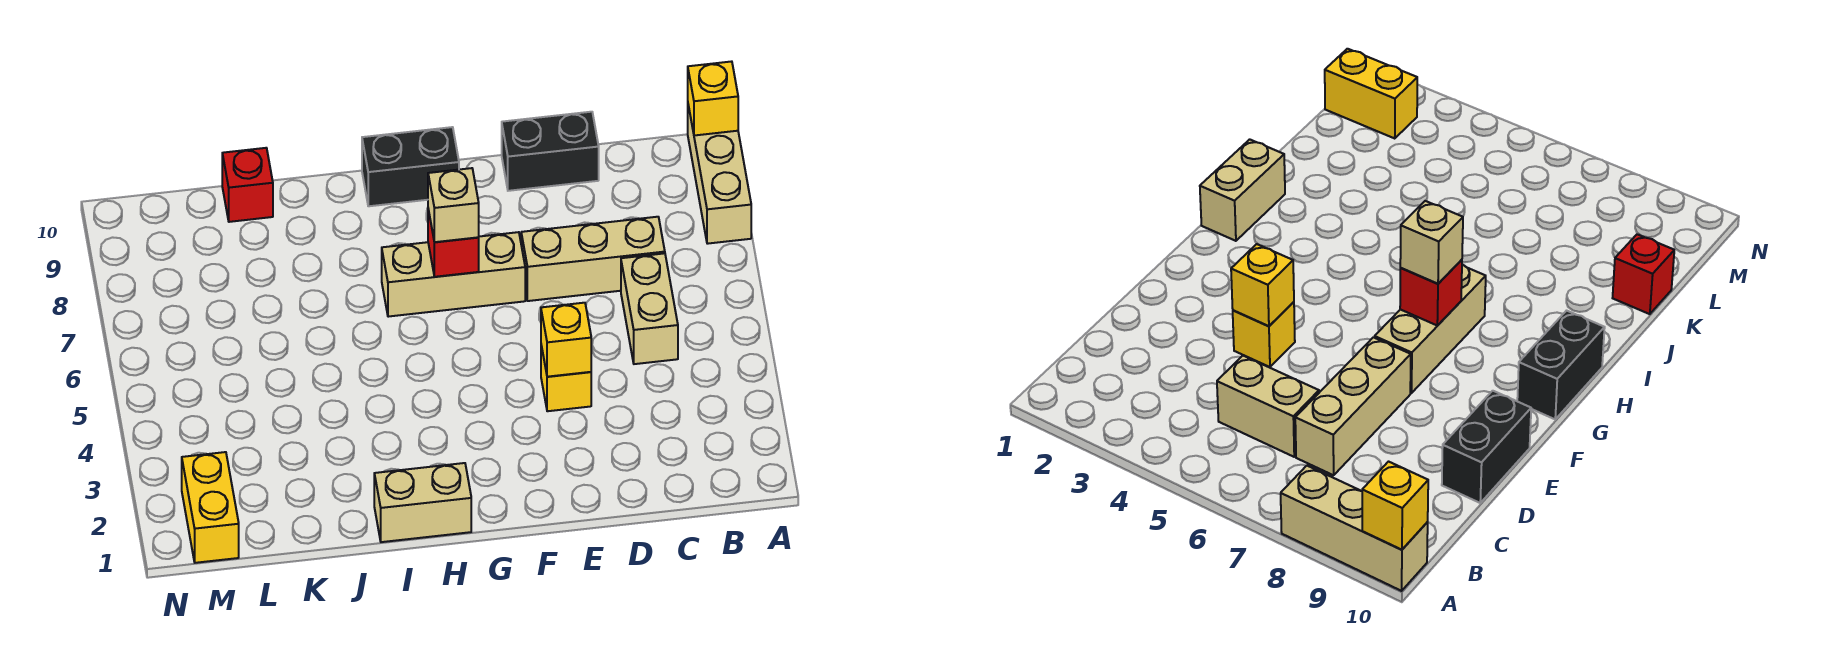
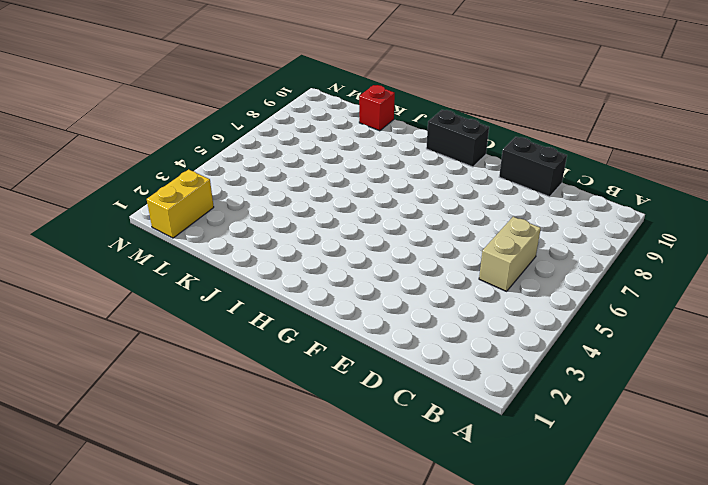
none -> tan 1x3 brick [688,105,751,244]
none -> tan 1x3 brick [521,217,665,301]
none -> yellow 1x1 brick [541,346,591,411]

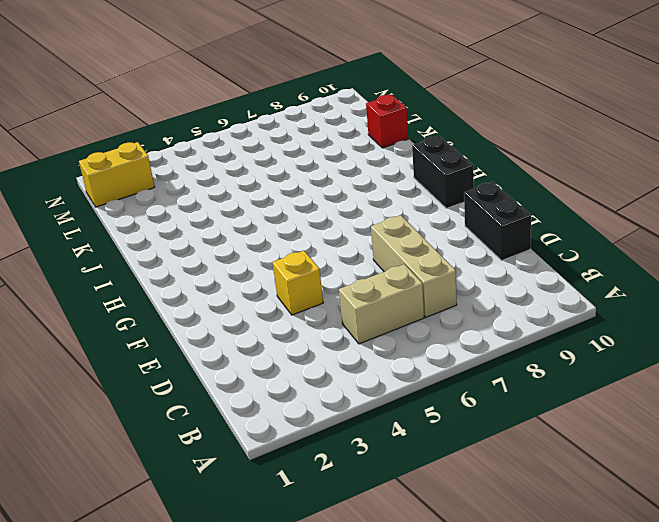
none -> tan 1x3 brick [688,105,751,244]
none -> tan 1x3 brick [382,232,525,317]
none -> tan 1x2 brick [374,463,471,542]

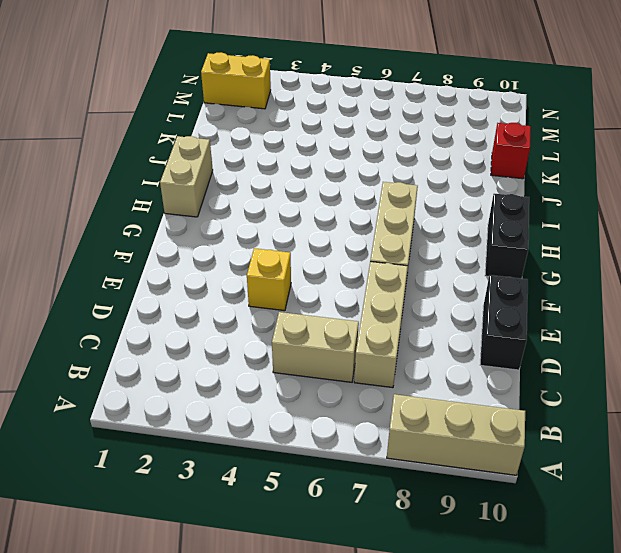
none -> yellow 1x1 brick [688,61,738,136]
none -> yellow 1x1 brick [541,303,591,377]
none -> red 1x1 brick [428,209,479,277]

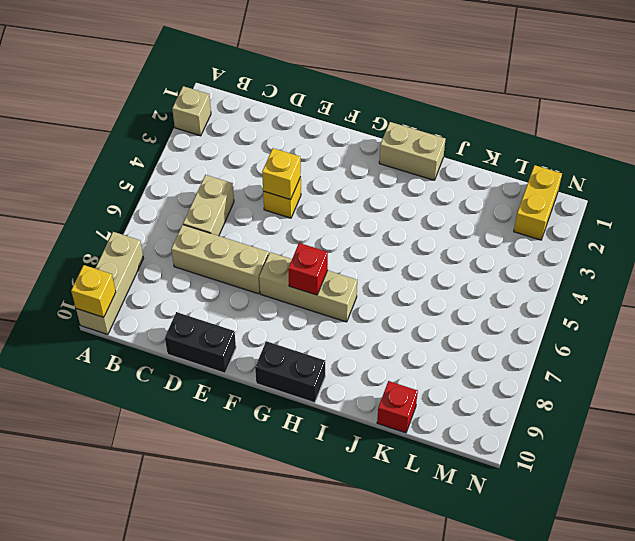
tan 1x1 brick [172,86,211,136] -> tan 1x1 brick moved to [428,168,479,242]

